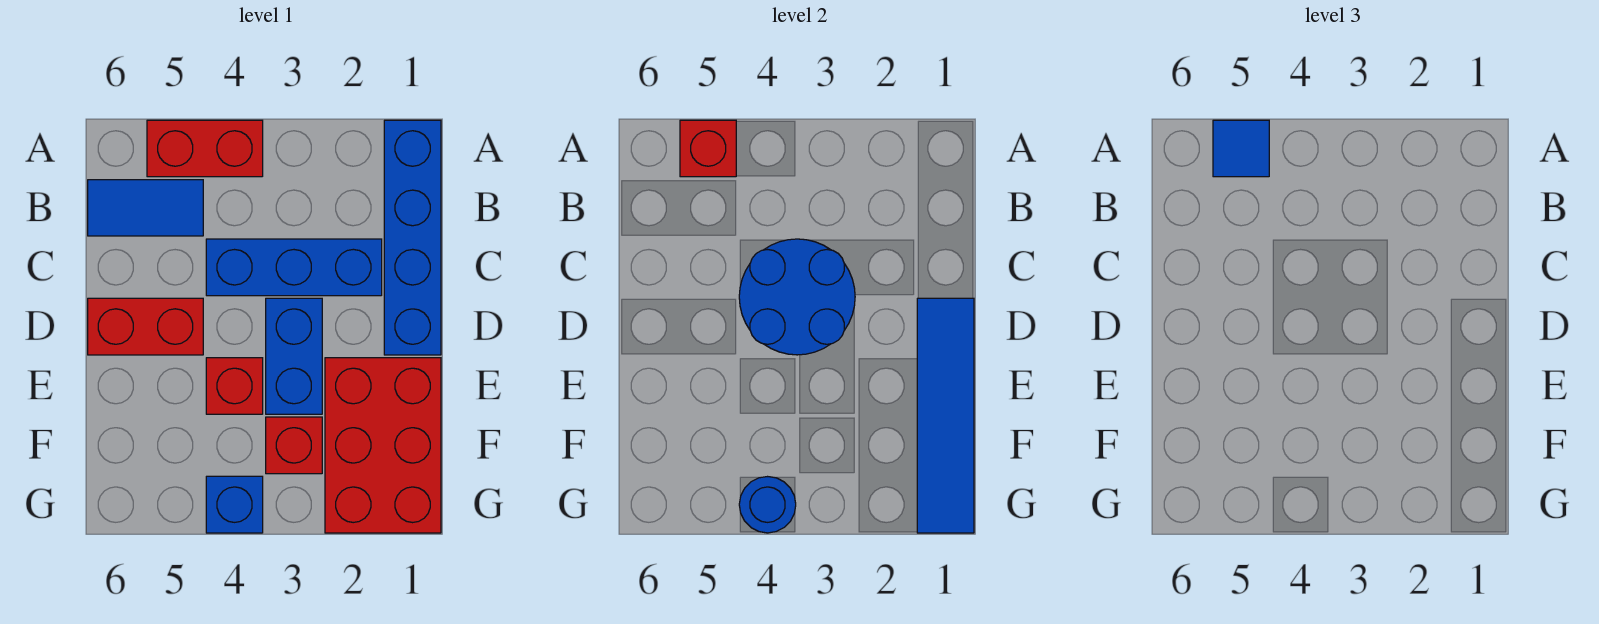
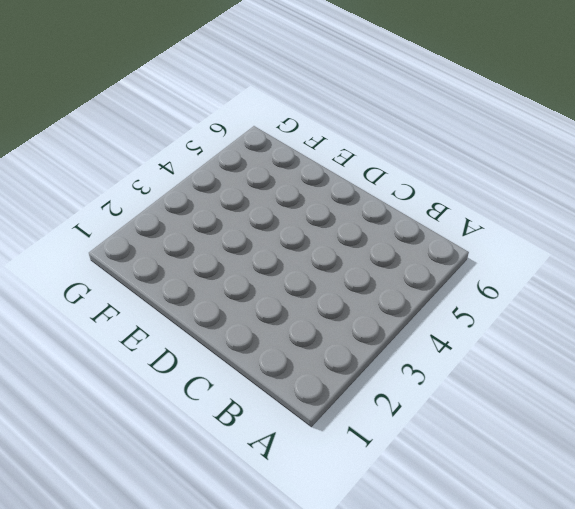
none -> blue 1x4 brick [384,120,441,355]
none -> red 1x2 brick [147,120,263,177]
none -> blue 1x2 tile [88,180,203,236]

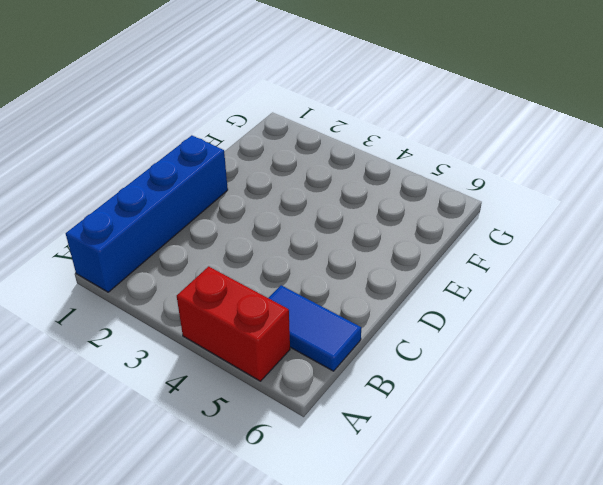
none -> blue 1x3 brick [206,239,382,296]
none -> blue 1x2 brick [266,298,322,414]
none -> red 1x2 brick [88,298,203,355]

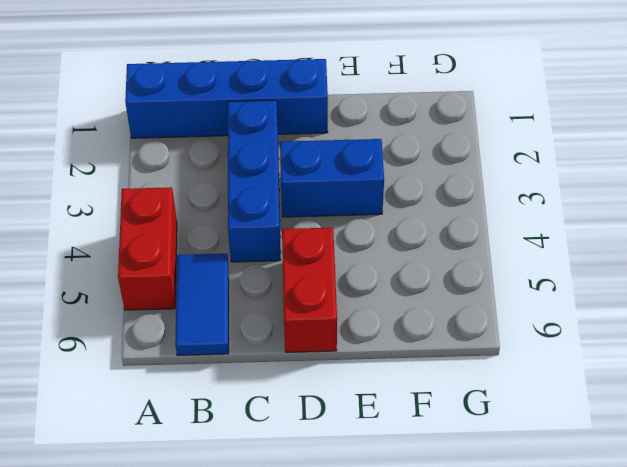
none -> red 2x3 brick [325,358,441,533]
none -> red 1x1 brick [206,358,263,414]
none -> red 1x1 brick [266,417,322,474]

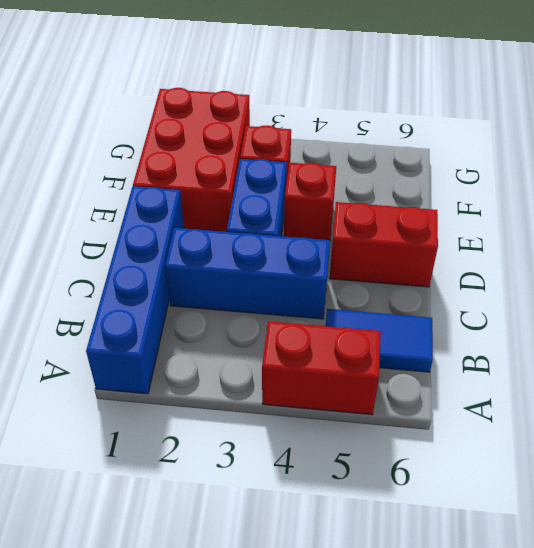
none -> blue 1x1 brick [206,476,263,533]
none -> red 1x1 brick [680,120,736,177]
none -> blue 2x2 round brick [739,239,855,355]

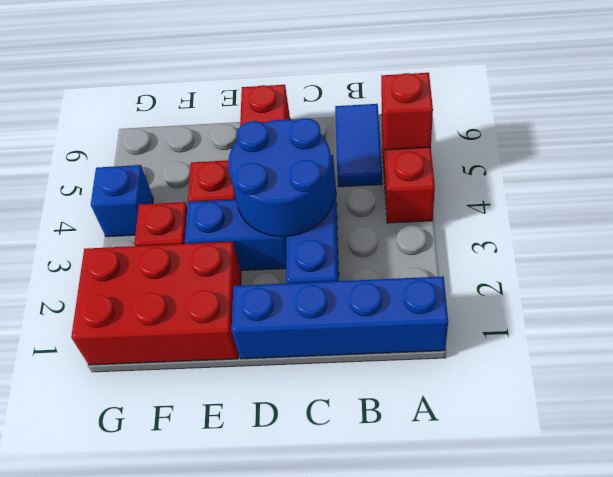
none -> blue 1x4 tile [917,298,974,533]
none -> blue 1x1 round brick [739,477,796,533]
none -> blue 1x1 tile [1213,120,1269,177]

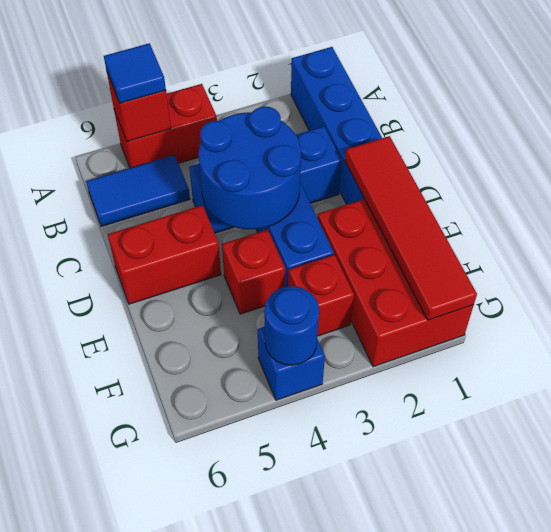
red 1x4 tile [345,136,477,320] -> blue 1x4 tile [917,298,974,533]

